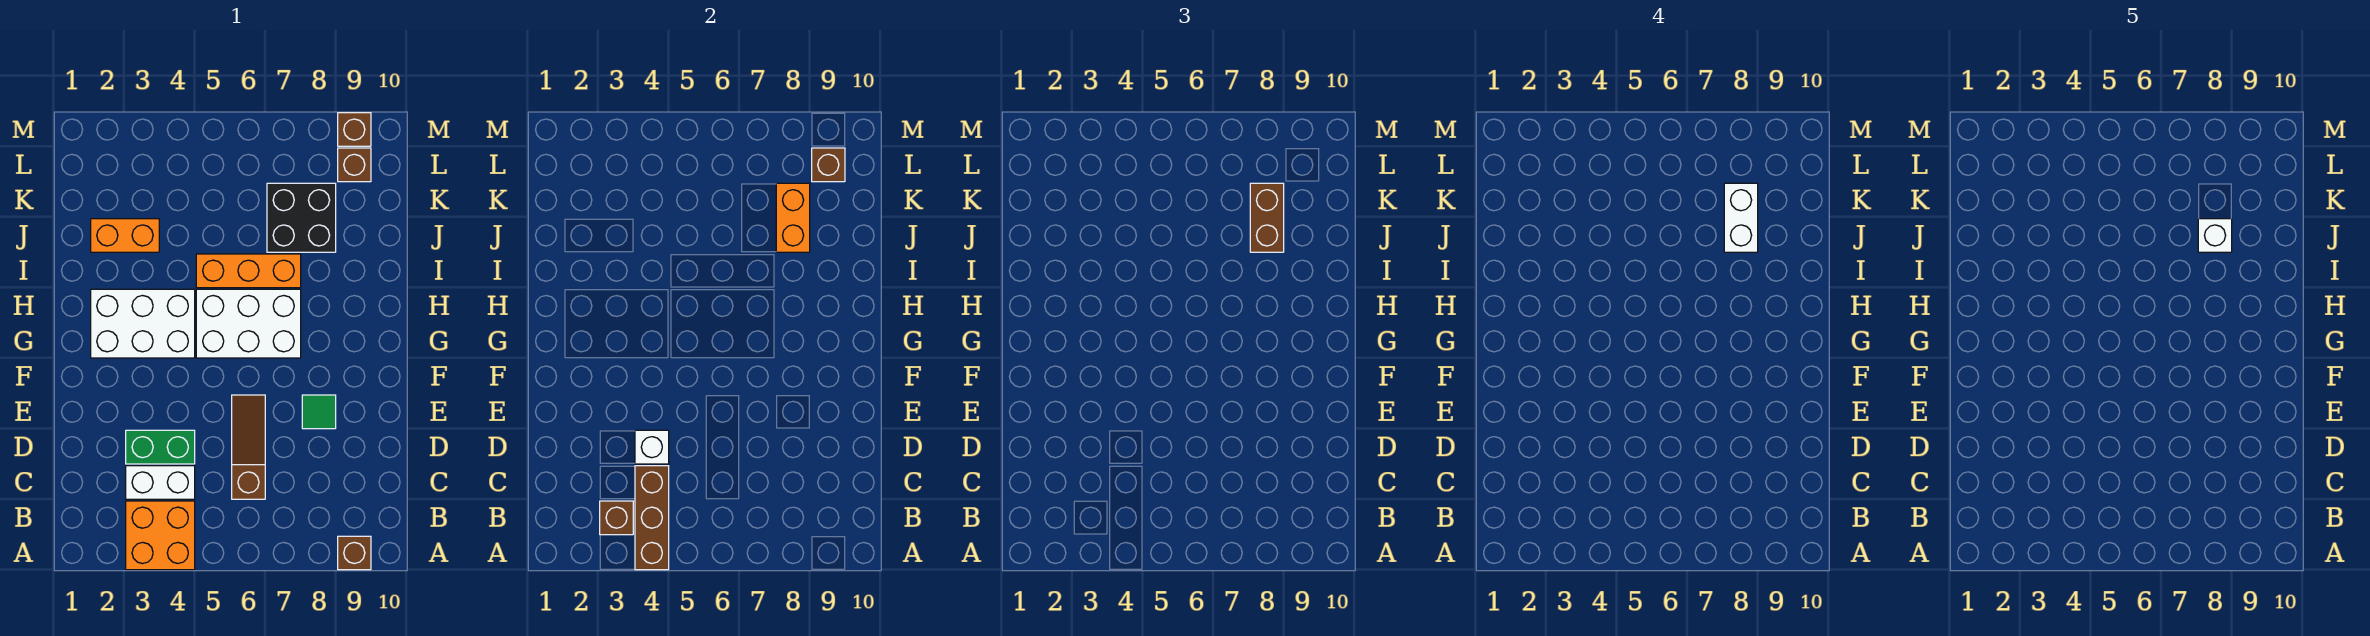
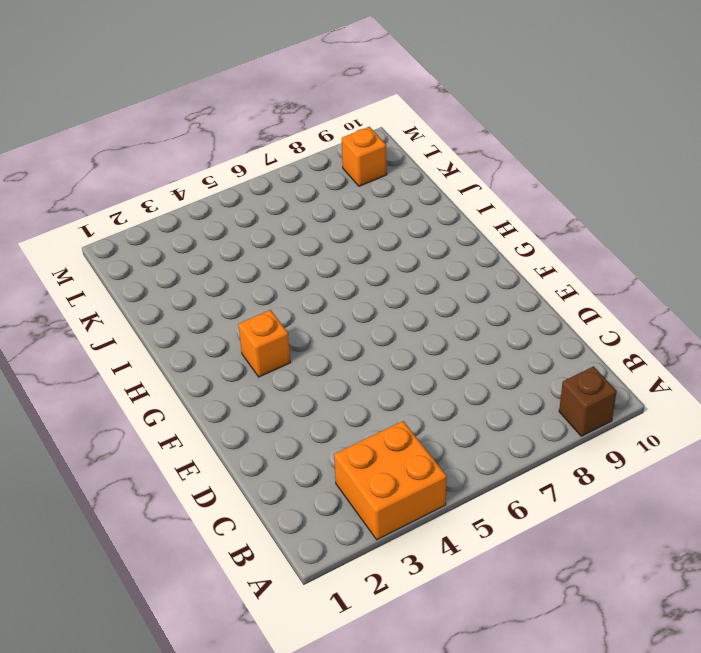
orange 1x1 brick [238,310,291,377] -> white 2x3 brick [91,289,195,358]
orange 1x1 brick [342,127,387,186] -> brown 1x1 brick [338,148,371,182]
none -> white 1x2 brick [126,466,195,499]
none -> brown 1x3 slope [232,395,265,499]
none -> green 1x2 brick [126,430,195,464]

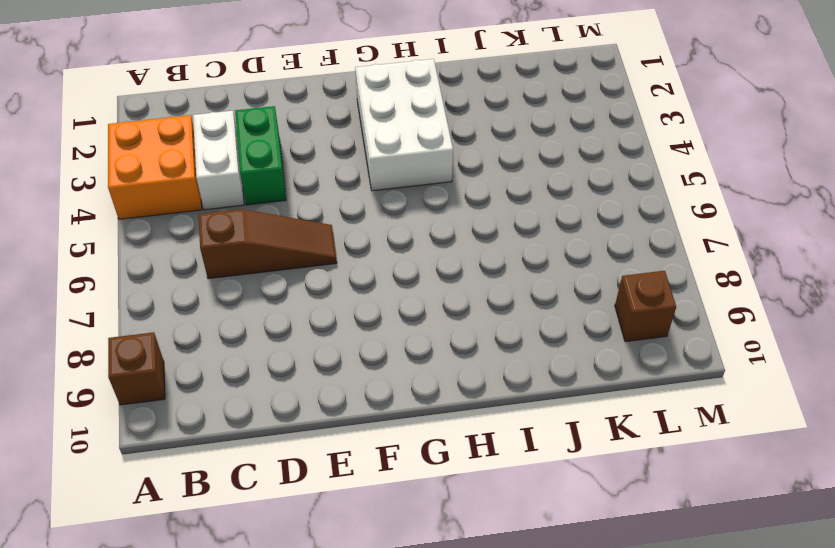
none -> green 1x1 tile [302,395,336,429]
none -> white 2x3 brick [196,289,301,358]
none -> orange 1x3 brick [196,254,301,288]

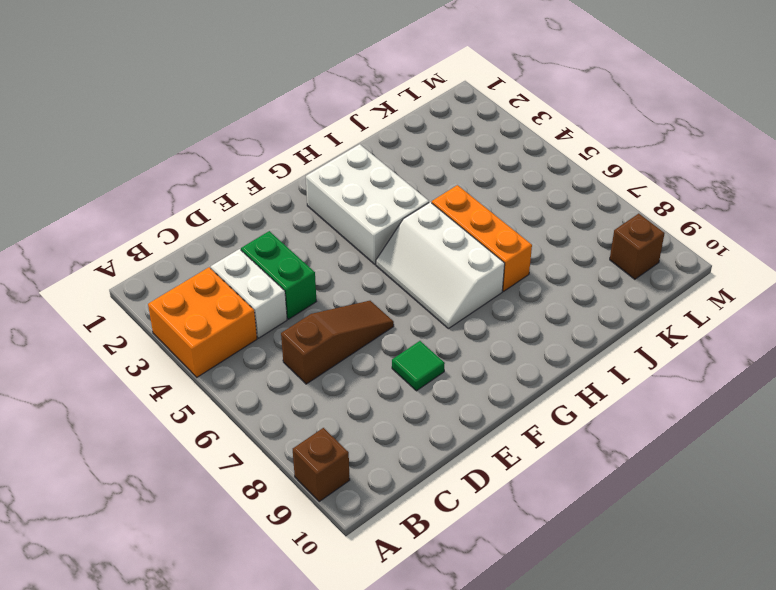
white 2x3 slope [376,202,505,329] -> white 2x3 brick [196,289,301,358]
none -> orange 1x2 brick [91,219,159,252]
none -> black 2x2 brick [267,183,336,252]
none -> brown 1x1 brick [338,113,371,146]

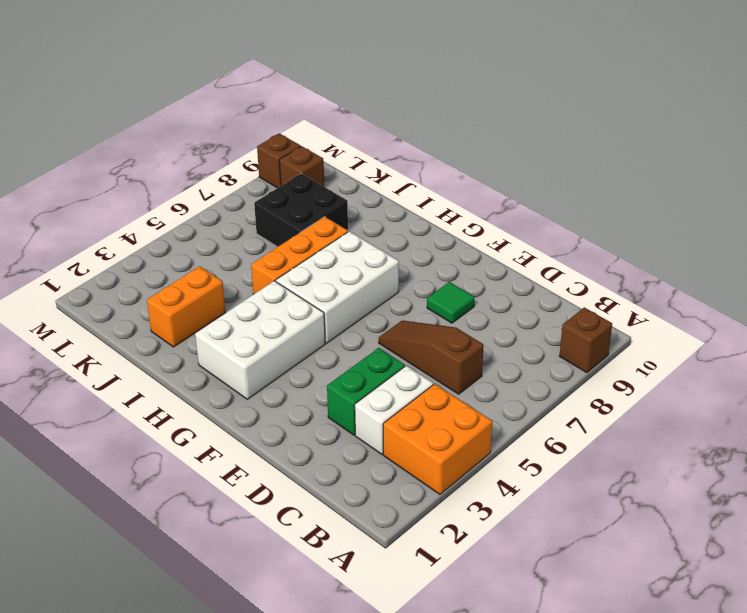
none -> brown 1x3 brick [635,466,669,570]
none -> brown 1x1 brick [600,501,633,535]
none -> white 1x1 brick [635,430,669,464]

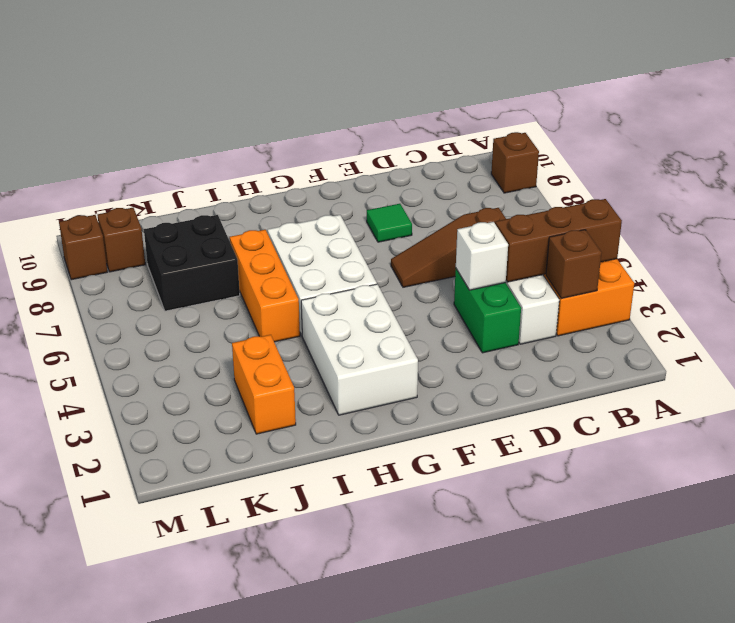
none -> orange 1x2 brick [776,183,810,252]
none -> brown 1x1 brick [812,148,845,182]
none -> brown 1x2 brick [1250,183,1284,252]

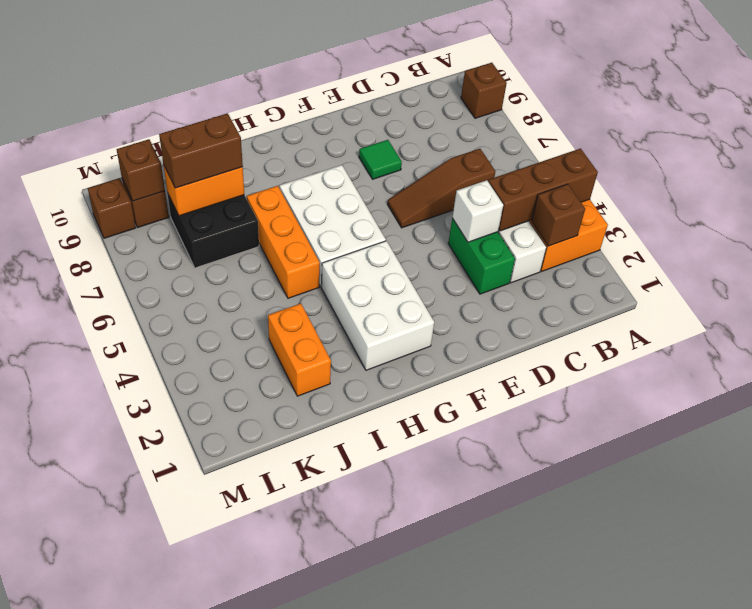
none -> white 1x2 brick [1724,183,1758,252]
none -> white 1x1 brick [2198,219,2232,252]

